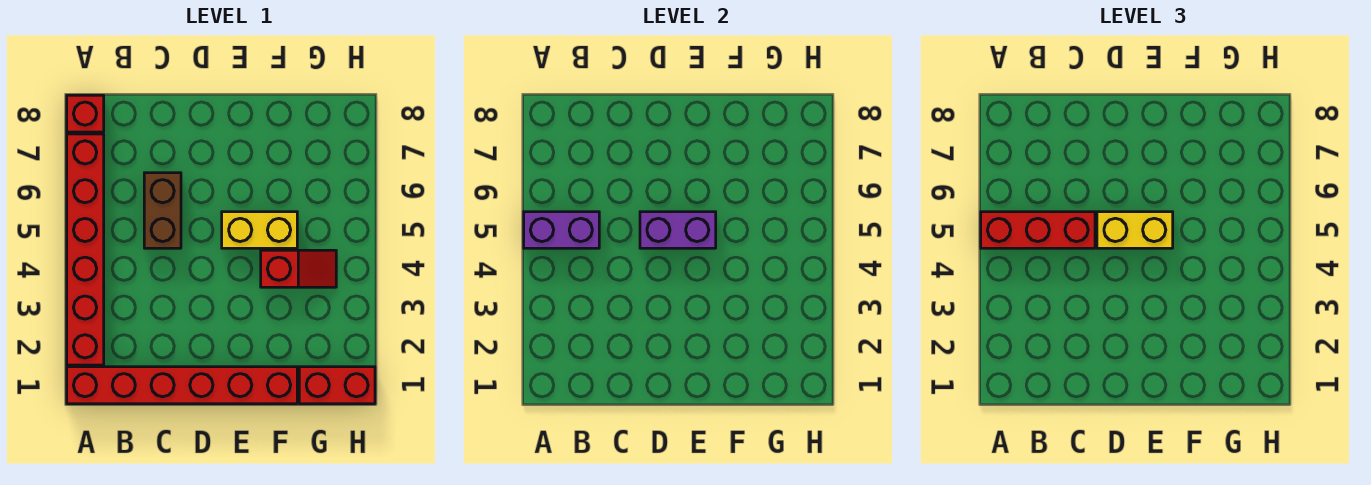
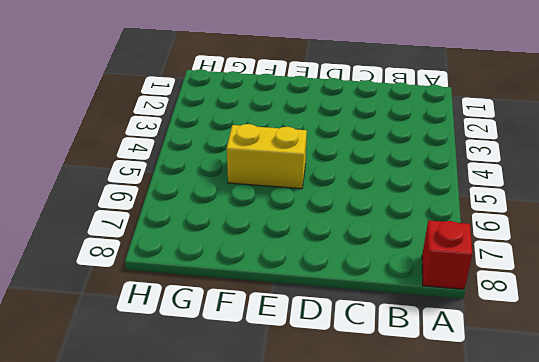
none -> red 1x6 brick [67,367,297,404]
none -> red 1x6 brick [67,134,104,365]

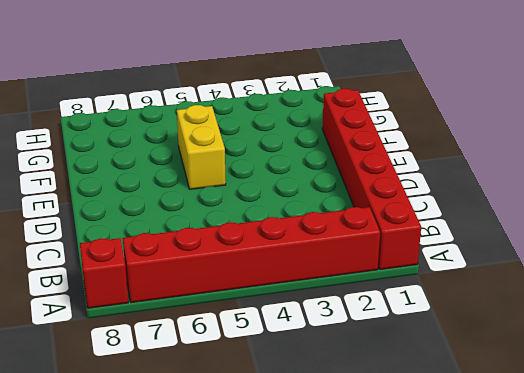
none -> brown 1x2 brick [144,173,181,248]
none -> red 1x2 slope [261,250,336,287]

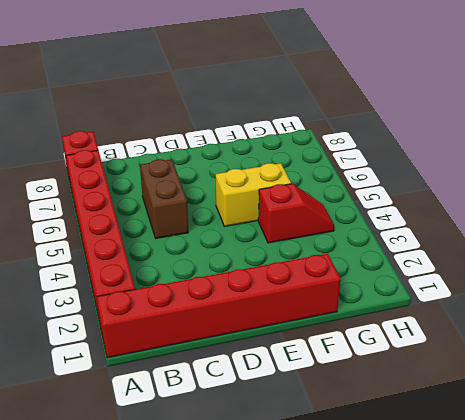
none -> red 1x2 brick [299,367,375,404]
none -> purple 1x2 brick [524,212,599,248]

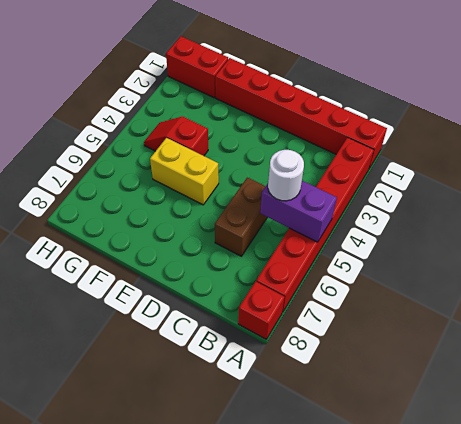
white 1x1 round brick [268,150,304,201] -> red 1x3 brick [981,212,1095,248]
none -> purple 1x2 brick [640,212,716,248]
none -> yellow 1x2 brick [1097,212,1173,248]

